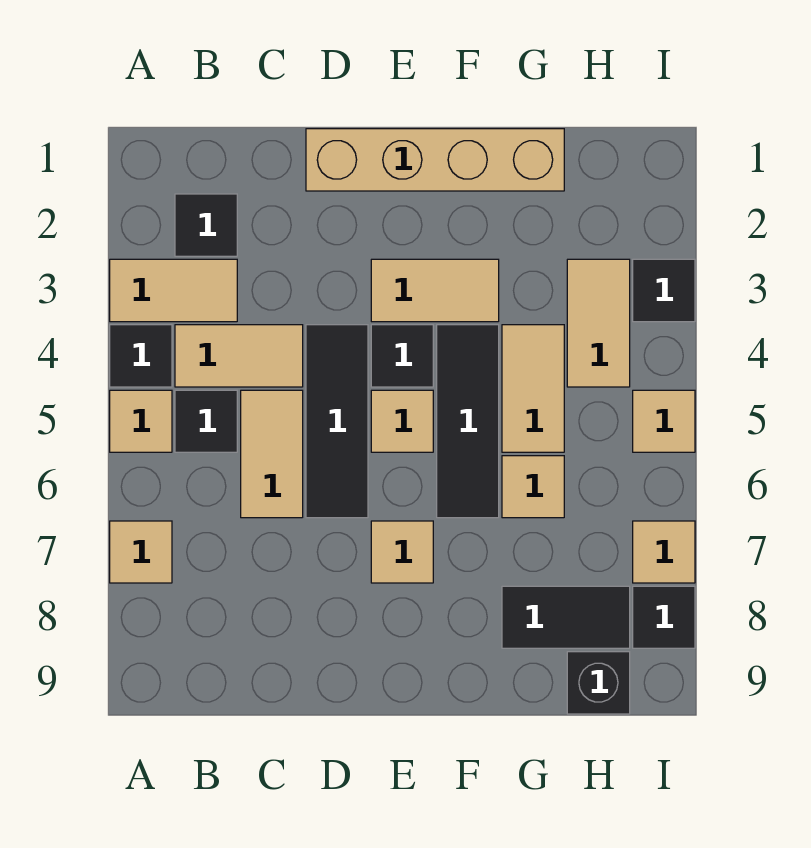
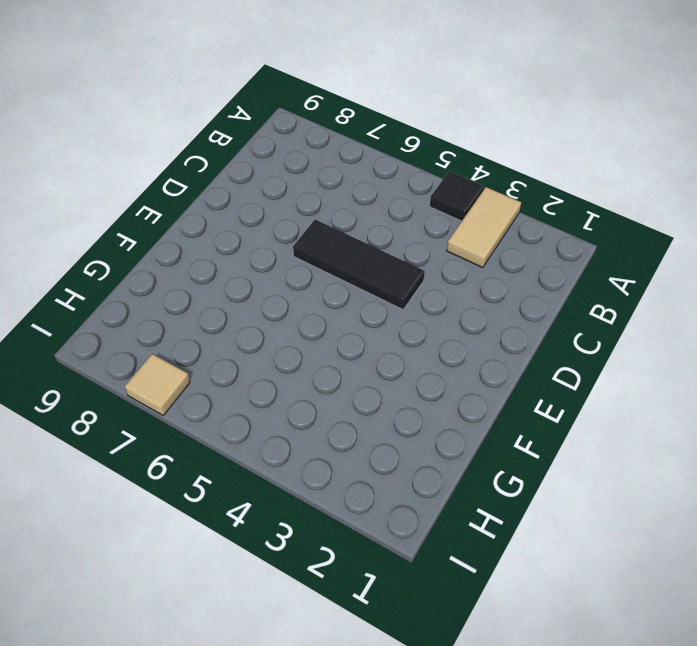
none -> tan 1x1 tile [110,390,172,452]
none -> tan 1x1 tile [110,521,172,583]
none -> black 1x1 tile [175,194,237,256]

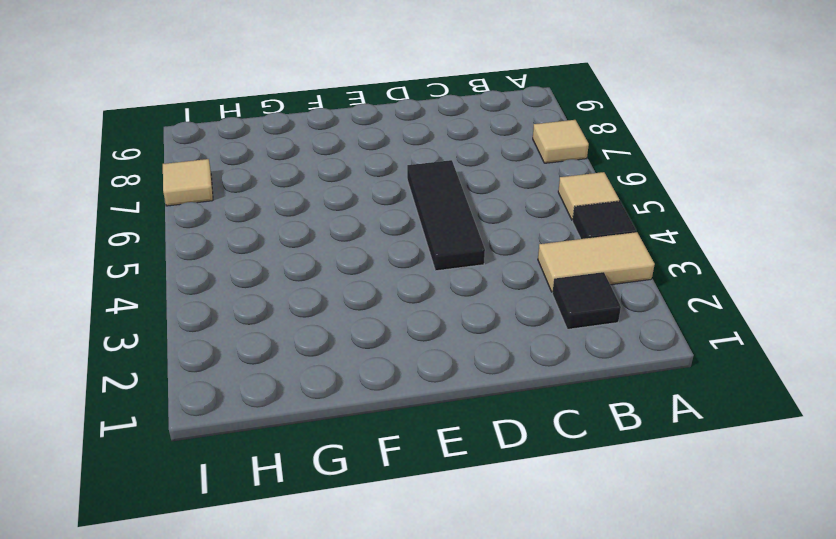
none -> tan 1x2 tile [175,325,303,387]
none -> black 1x1 tile [175,390,237,452]
none -> tan 1x2 tile [241,390,303,518]

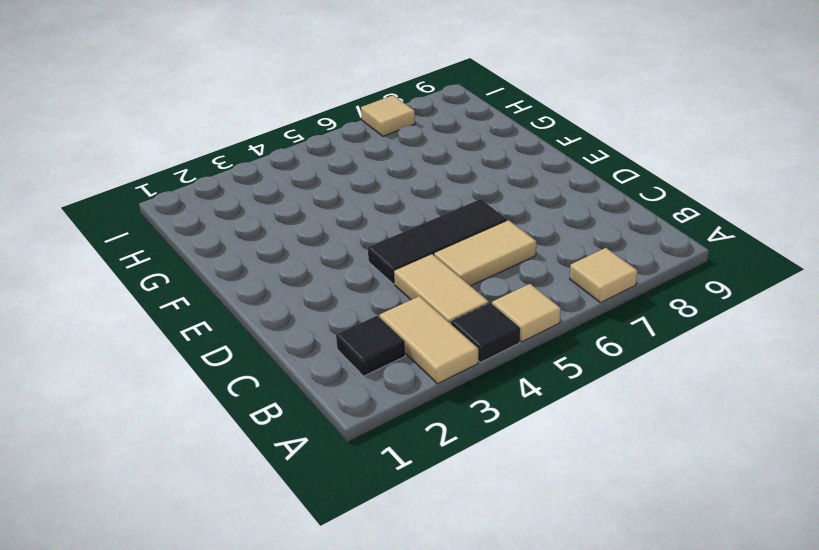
none -> black 1x1 tile [175,390,237,452]
none -> tan 1x4 brick [306,129,564,191]
none -> tan 1x2 tile [371,259,499,322]

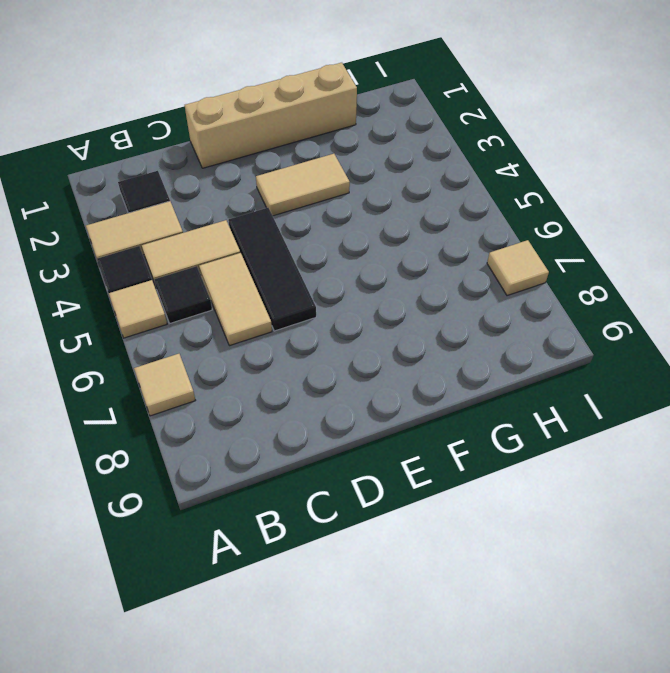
none -> black 1x1 tile [371,325,433,387]
none -> tan 1x1 tile [371,390,433,452]
none -> tan 1x1 tile [371,521,433,583]

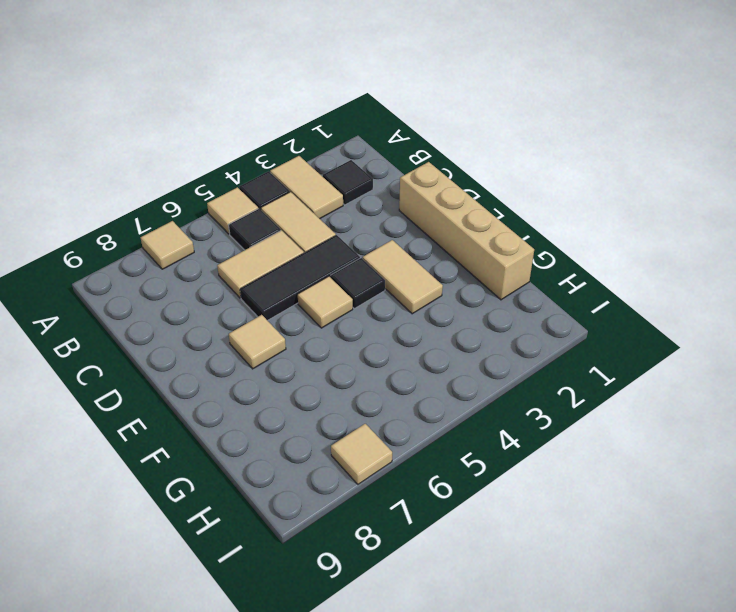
none -> black 1x3 tile [437,325,499,518]
none -> tan 1x2 tile [502,325,564,452]
none -> tan 1x1 tile [502,456,564,518]

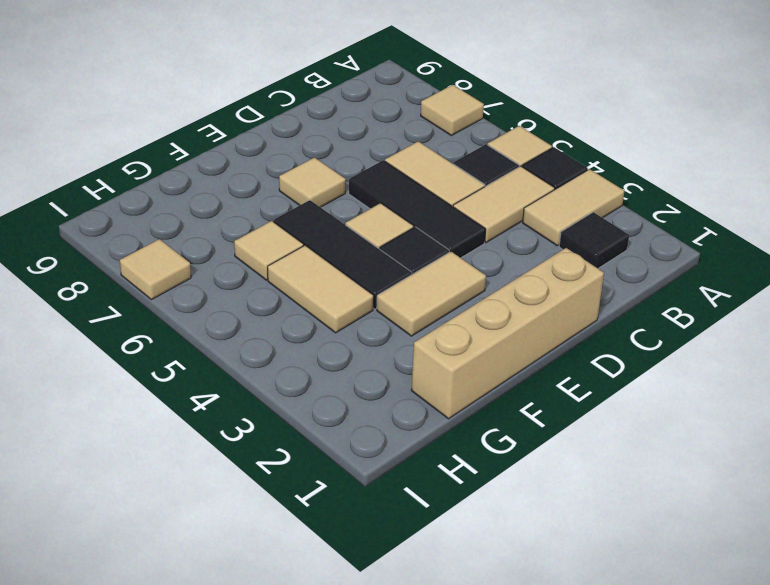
none -> black 1x2 tile [502,586,630,648]
none -> tan 1x2 tile [567,259,630,387]
none -> black 1x1 brick [567,652,630,714]

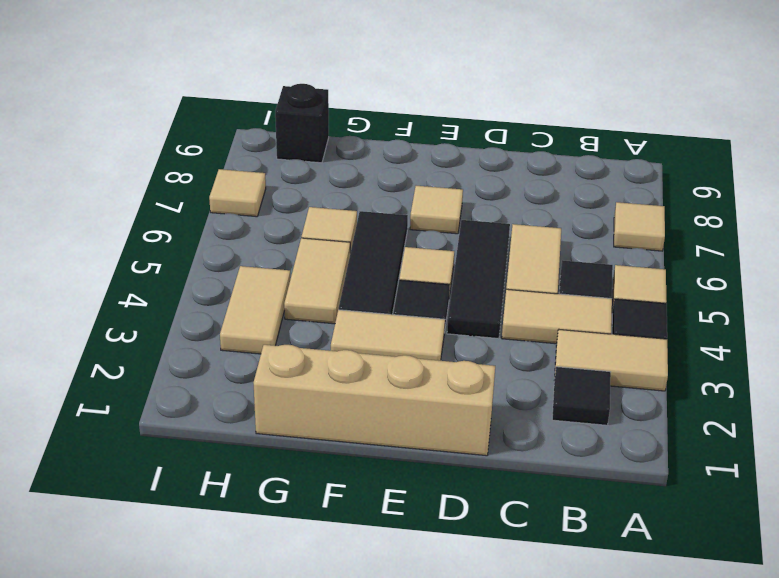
none -> black 1x2 tile [502,586,630,648]
none -> black 1x1 tile [633,259,695,322]
none -> tan 1x1 tile [633,390,695,452]

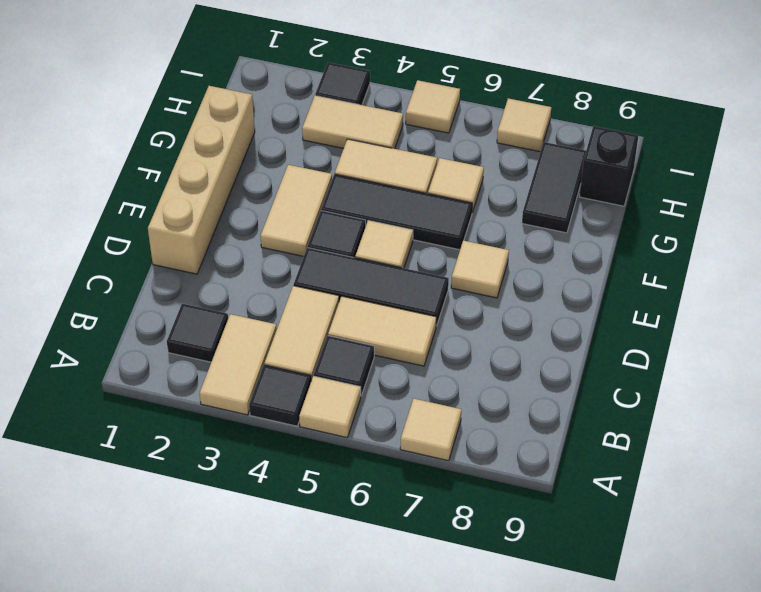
none -> black 1x1 tile [633,586,695,648]

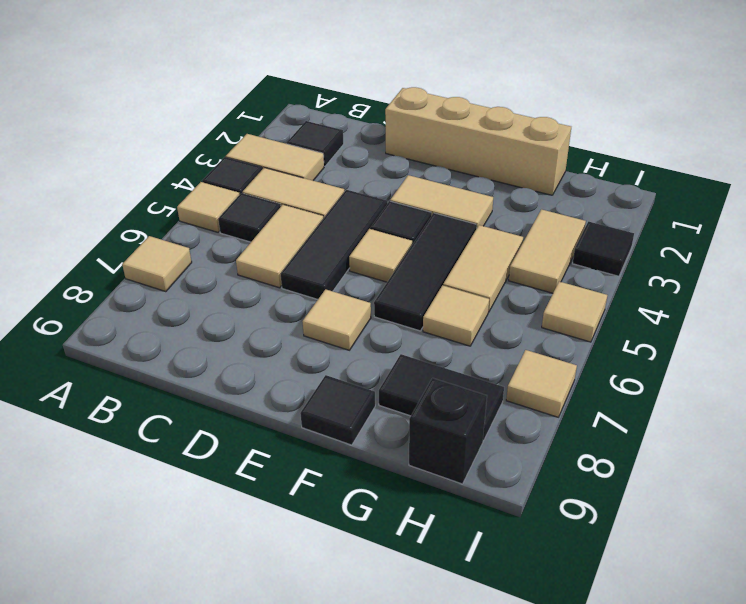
black 1x1 tile [300,375,375,445] -> black 1x1 tile moved to [633,586,695,648]

